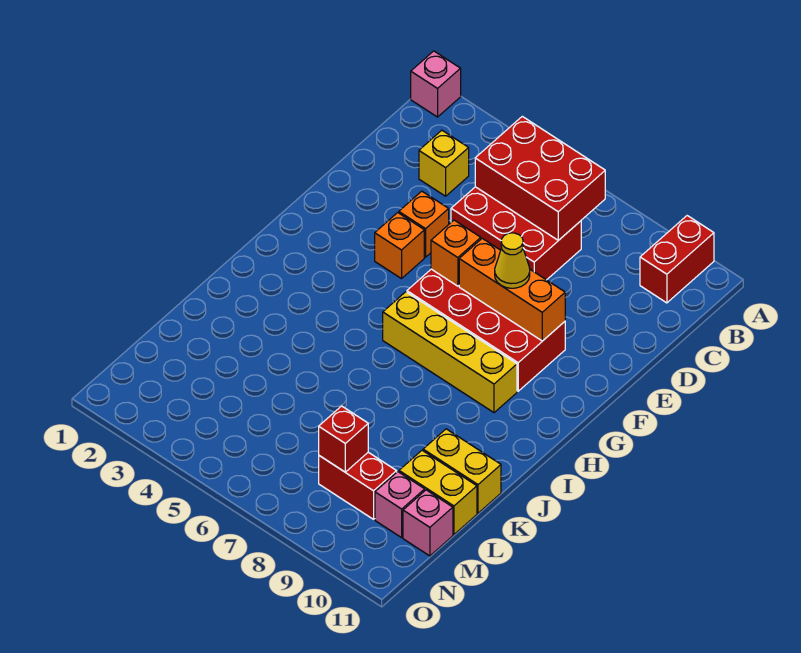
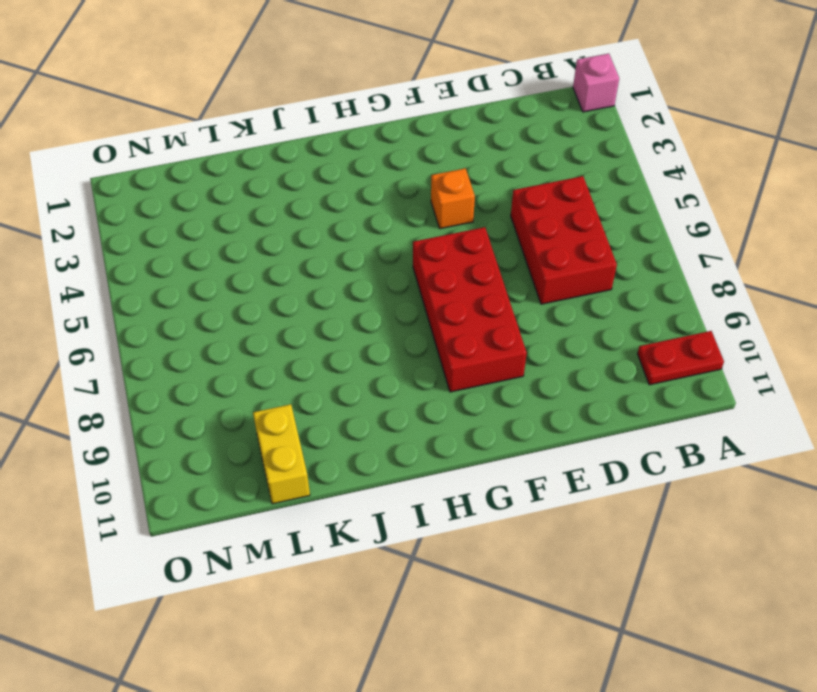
red 1x2 plate [638,331,724,385] -> red 1x2 brick [640,216,714,303]
none -> yellow 1x1 brick [419,130,469,196]
none -> orange 1x1 brick [399,191,449,257]
none -> yellow 1x4 brick [383,292,517,413]

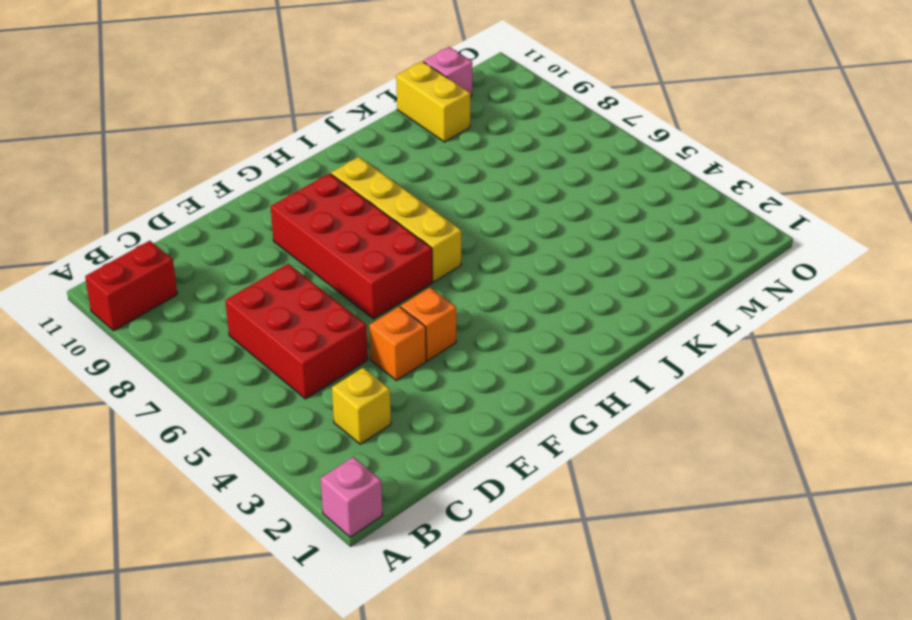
none -> yellow 1x2 brick [423,429,501,513]
none -> red 1x2 brick [319,452,397,519]
none -> pink 1x1 brick [375,472,425,538]

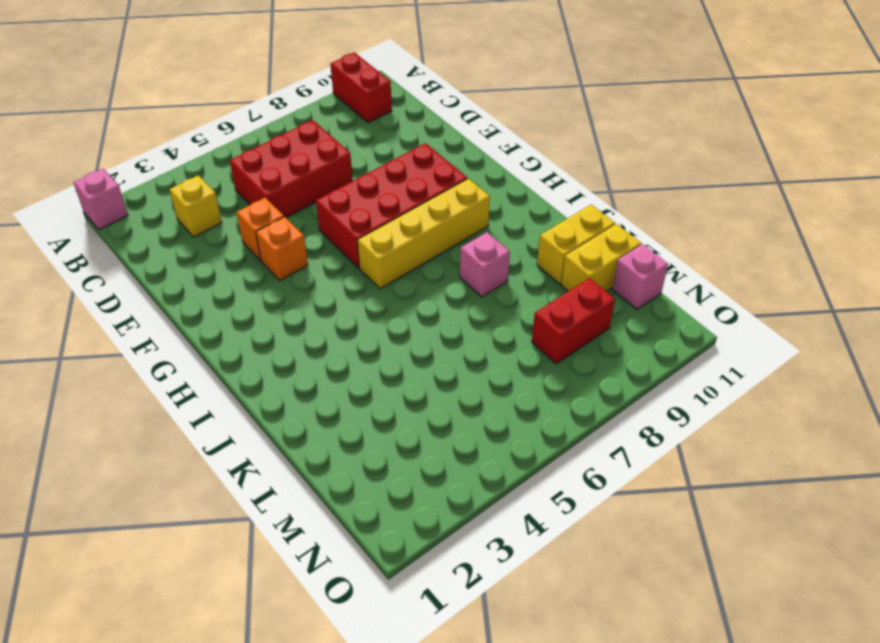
pink 1x1 brick [460,232,510,297] -> pink 1x1 brick moved to [375,472,425,538]
none -> red 2x3 brick [475,116,605,240]
none -> orange 1x1 brick [431,220,481,286]
none -> orange 1x3 brick [459,238,565,341]

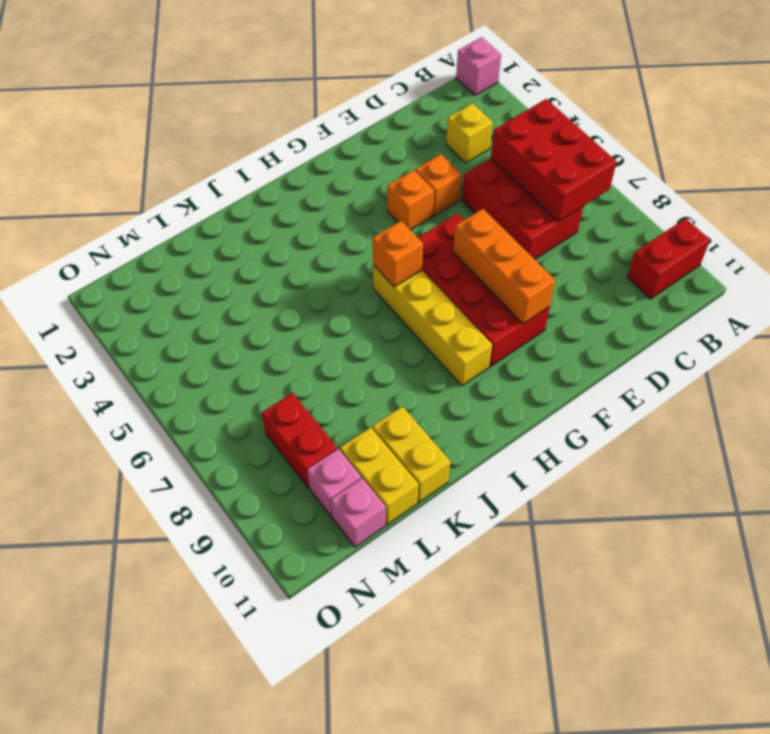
orange 1x1 brick [373,221,423,287] -> orange 1x1 brick moved to [431,220,481,286]
none -> red 1x1 brick [319,406,368,472]
none -> yellow 1x1 cone [495,233,530,288]

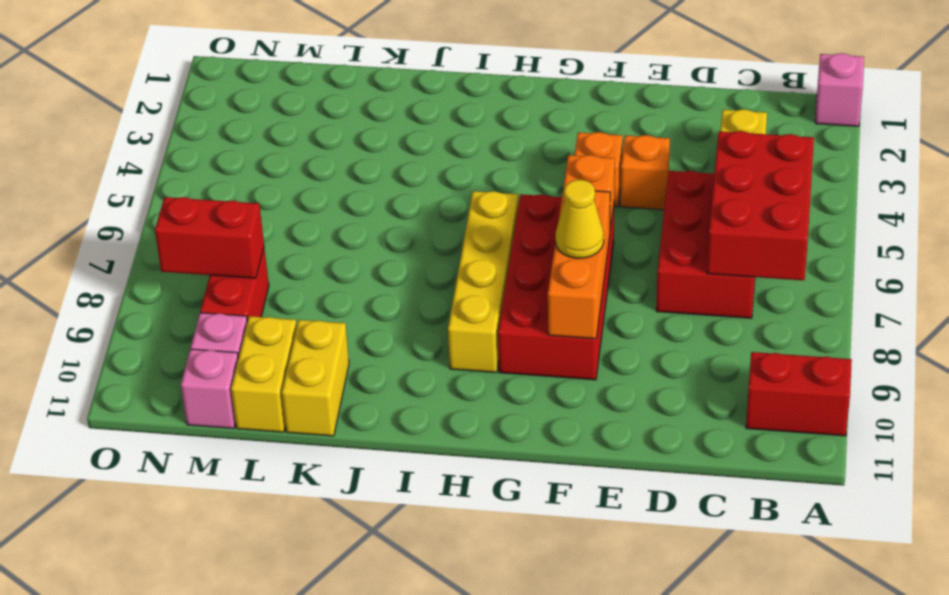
red 1x2 brick [155,197,264,278] -> red 1x1 brick [319,406,368,472]

